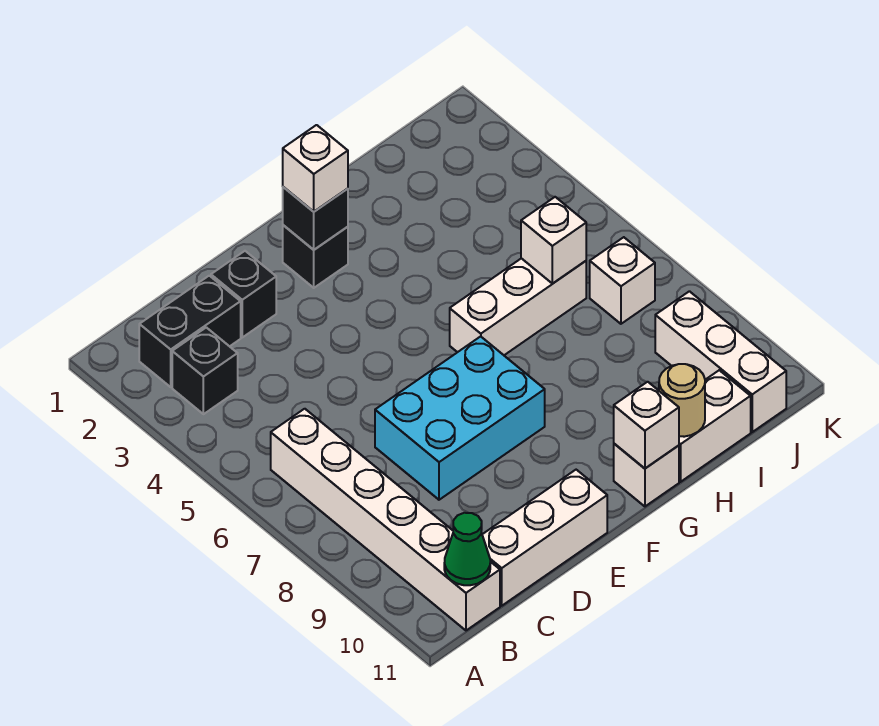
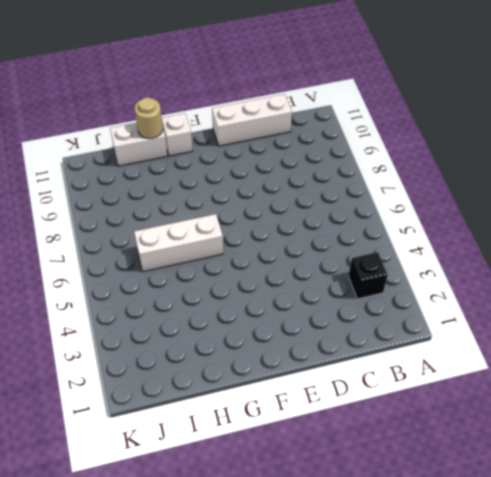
none -> black 1x2 brick [139,276,241,387]
none -> white 1x6 brick [271,409,500,630]
none -> black 1x1 brick [211,251,276,337]

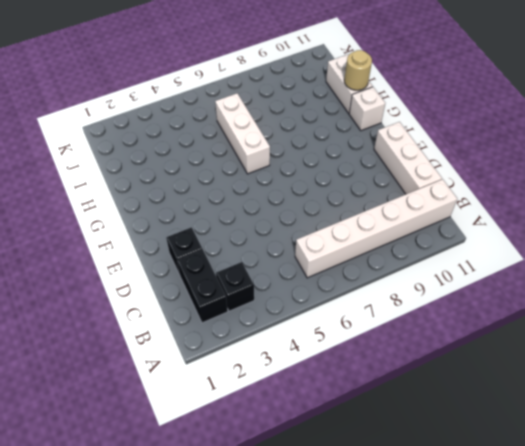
none -> cyan 2x3 brick [375,336,545,500]
none -> black 1x1 brick [283,225,348,288]
none -> white 1x1 brick [590,237,655,324]

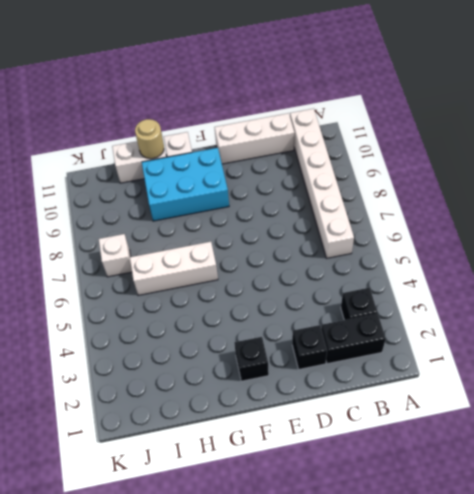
cyan 2x3 brick [142,148,229,221] -> cyan 2x3 brick moved to [375,336,545,500]
none -> white 1x3 brick [655,291,786,432]
none -> green 1x1 cone [444,513,490,585]
none -> black 1x1 brick [283,187,348,250]

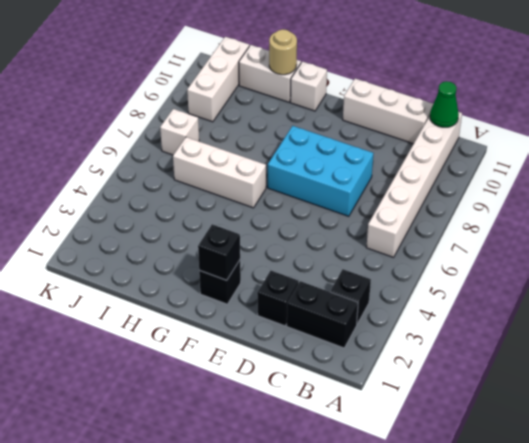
none -> white 1x1 brick [614,382,679,468]
none -> white 1x1 brick [521,197,586,284]
none -> white 1x1 brick [283,125,348,212]

